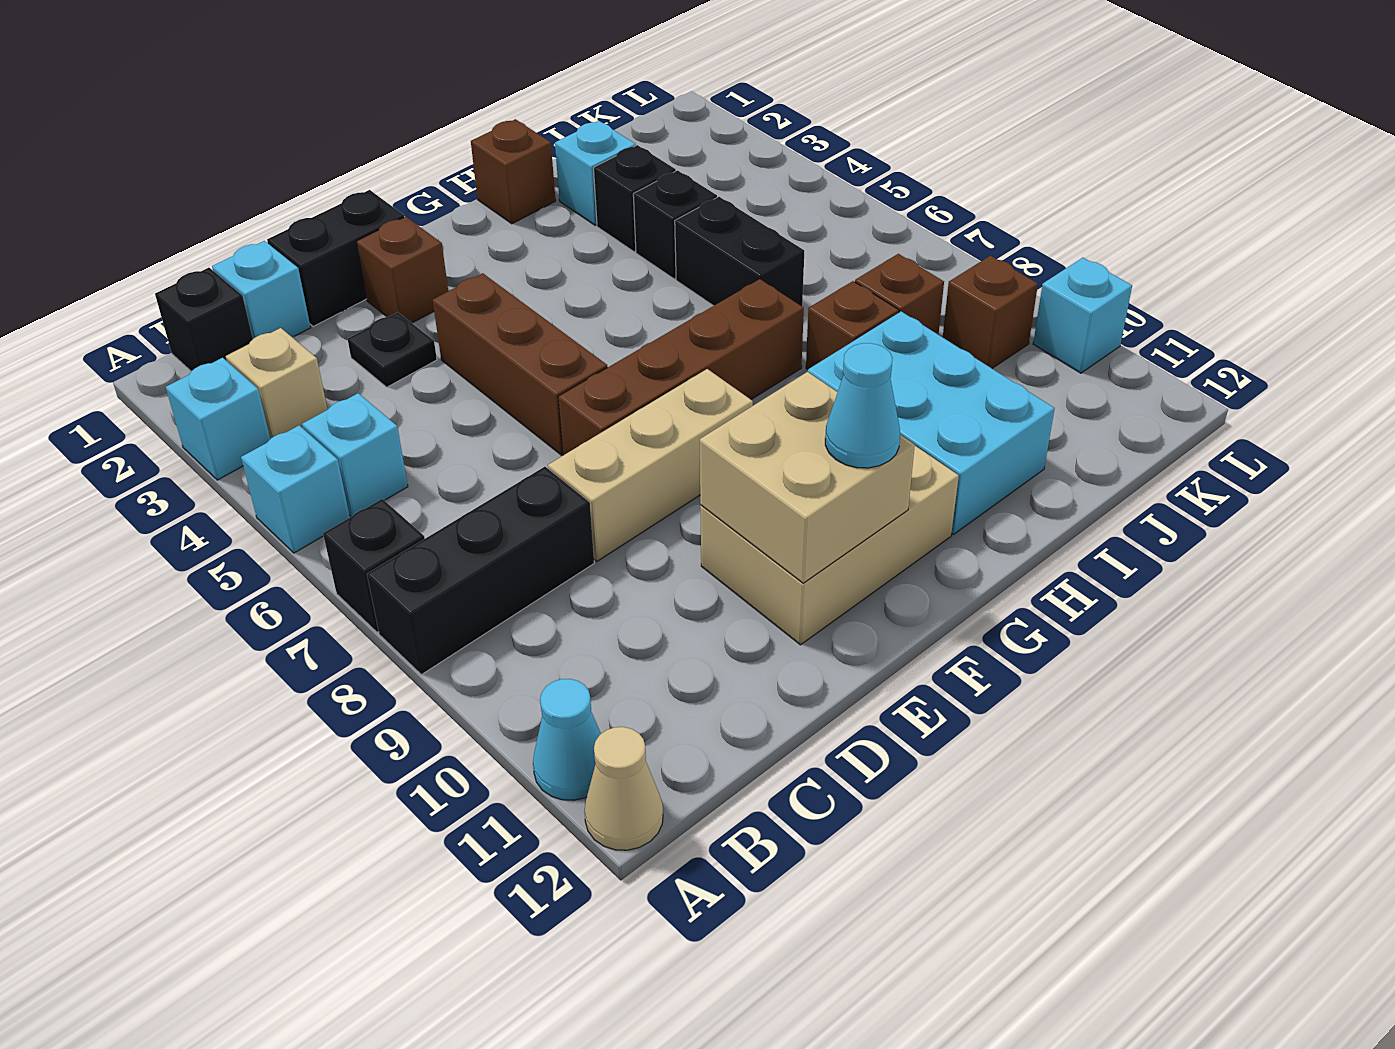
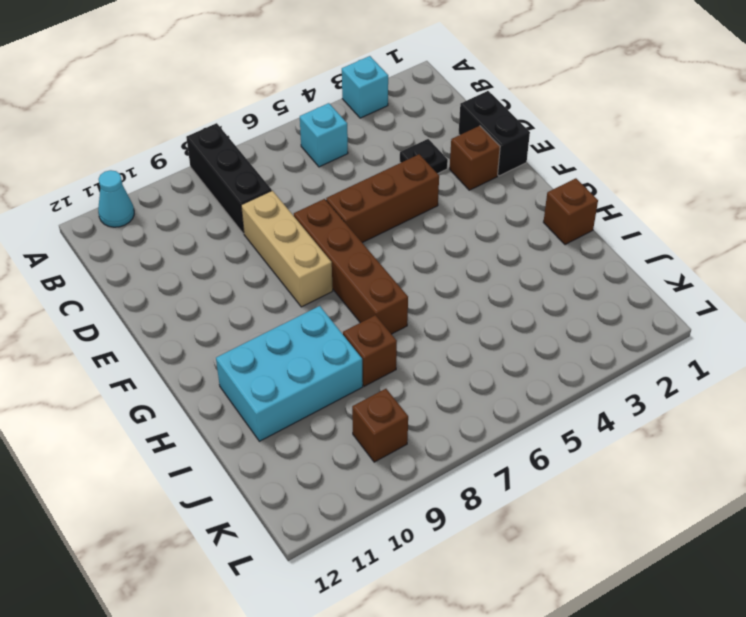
none -> cyan 1x1 brick [241,425,350,553]
none -> black 1x1 brick [323,499,425,632]
none -> tan 1x1 cone [584,727,663,850]

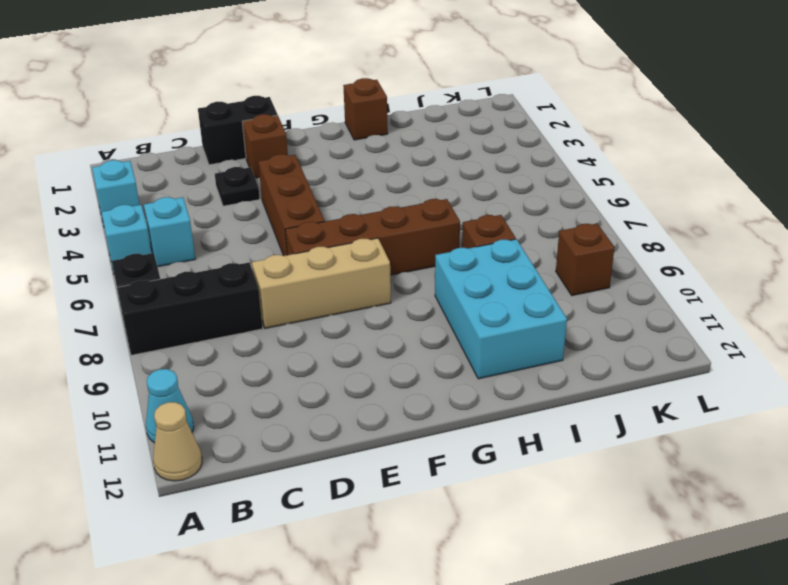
none -> black 1x1 brick [155,268,253,371]
none -> tan 1x1 brick [226,328,328,439]
none -> cyan 1x1 brick [212,241,311,339]

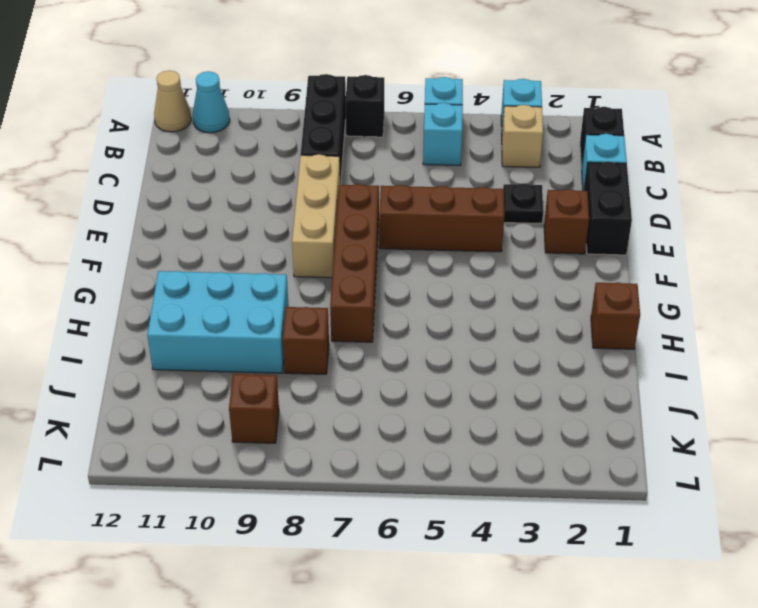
none -> tan 2x3 brick [700,446,959,645]
none -> cyan 1x1 brick [555,121,636,225]
none -> black 1x1 brick [594,145,676,252]

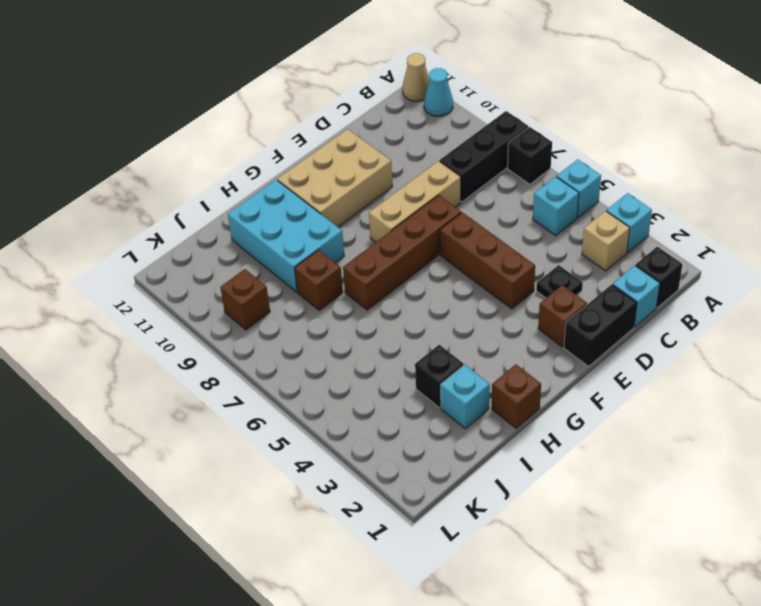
none -> black 1x1 brick [633,170,717,279]
none -> black 1x2 brick [675,197,804,306]
none -> brown 1x1 brick [855,254,944,335]

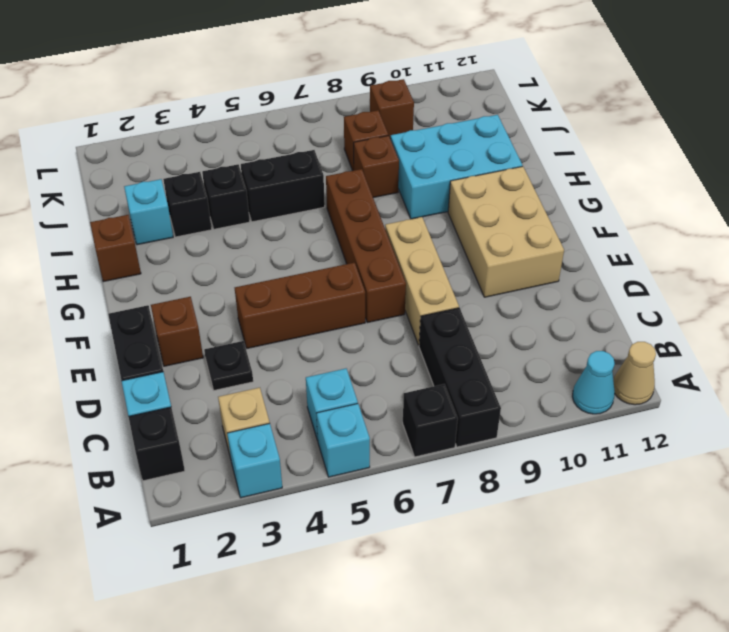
none -> cyan 1x1 brick [1033,258,1132,373]
none -> tan 2x2 brick [700,372,915,583]
none -> cyan 1x1 cone [825,343,900,468]

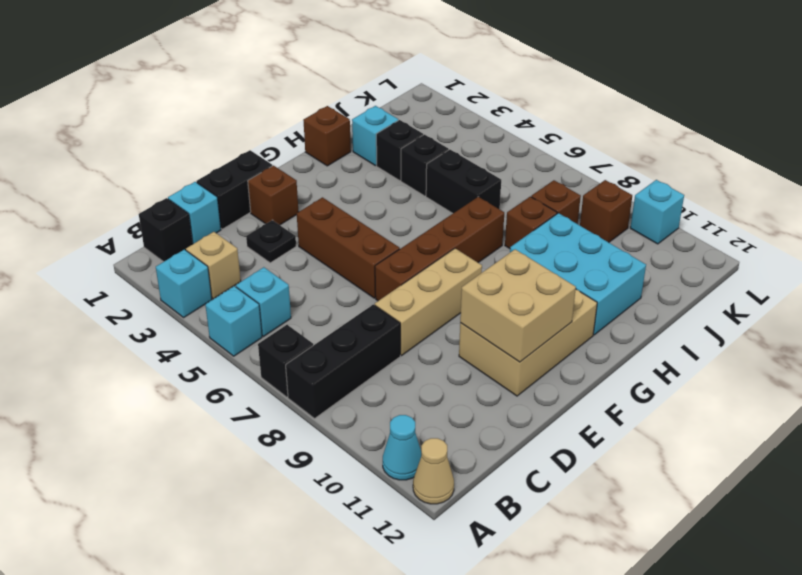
none -> cyan 1x1 cone [825,343,900,468]

